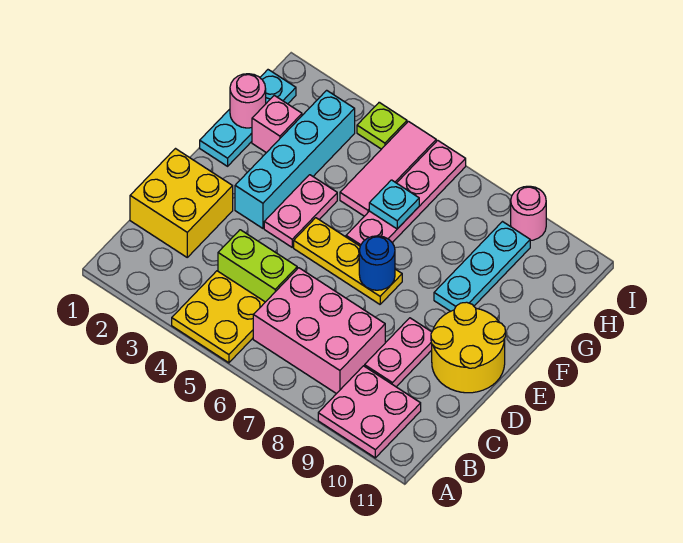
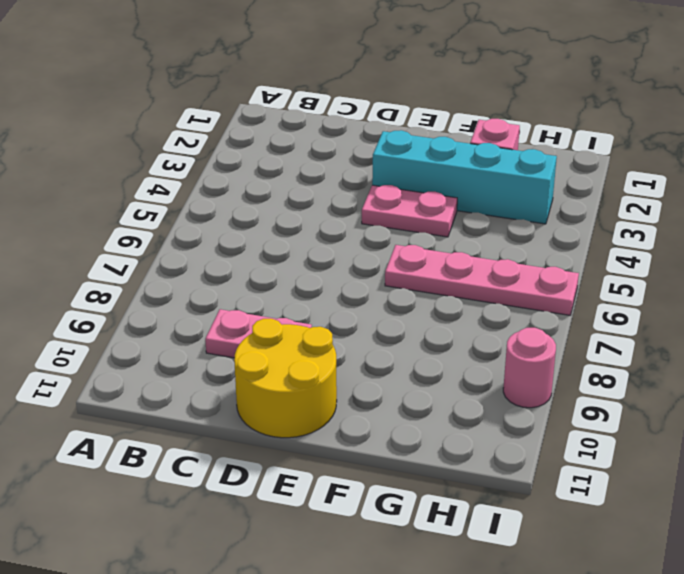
none -> yellow 2x2 plate [172,271,265,363]
none -> pink 2x2 plate [318,366,421,458]
none -> pink 2x3 brick [253,268,385,394]

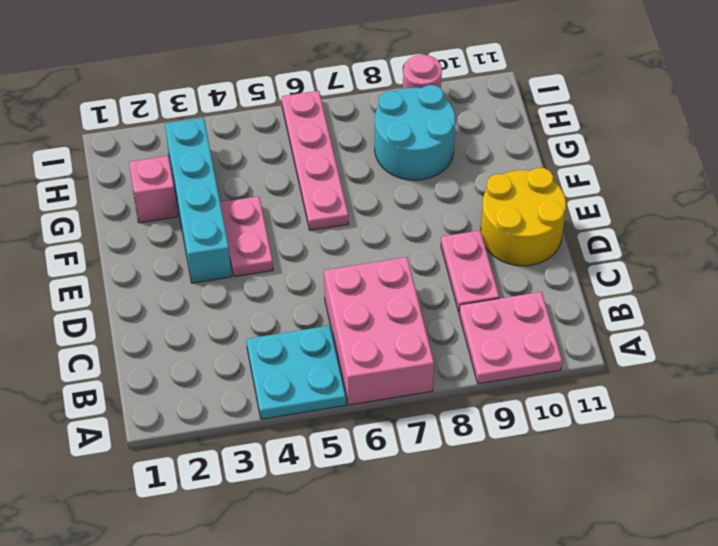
cyan 2x2 plate [246,326,346,419] -> yellow 2x2 plate [172,271,265,363]
pink 2x3 brick [324,257,434,405] -> pink 2x3 brick turned to [253,268,385,394]
cyan 2x2 round brick [375,85,455,180] -> cyan 1x3 plate [434,222,530,311]
none -> yellow 2x2 brick [130,149,233,257]
none -> lime 1x2 brick [218,230,297,302]
none -> yellow 1x3 plate [294,218,402,304]

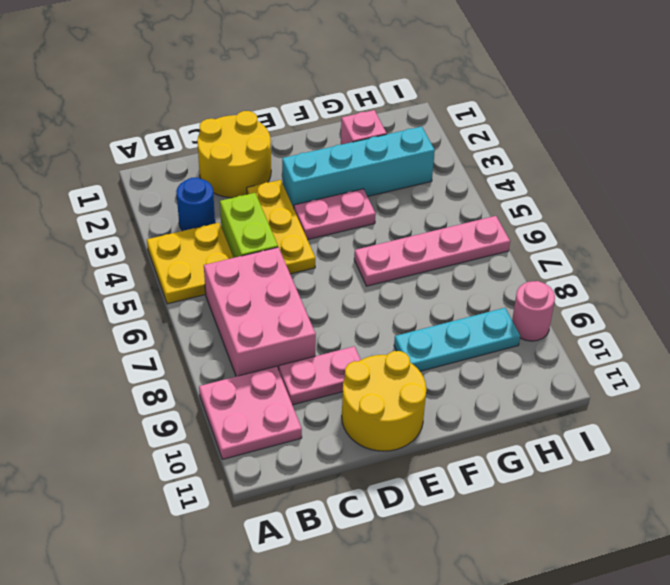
blue 1x1 round brick [176,178,215,231] -> blue 1x1 round brick moved to [359,236,395,290]
yellow 2x2 round brick [197,111,271,198] -> yellow 2x2 brick [130,149,233,257]
yellow 1x3 plate [247,180,315,274] -> yellow 1x3 plate moved to [294,218,402,304]
none -> cyan 1x3 plate [200,70,296,166]
none -> pink 1x3 tile [340,121,436,216]
none -> lime 1x1 plate [357,102,407,149]

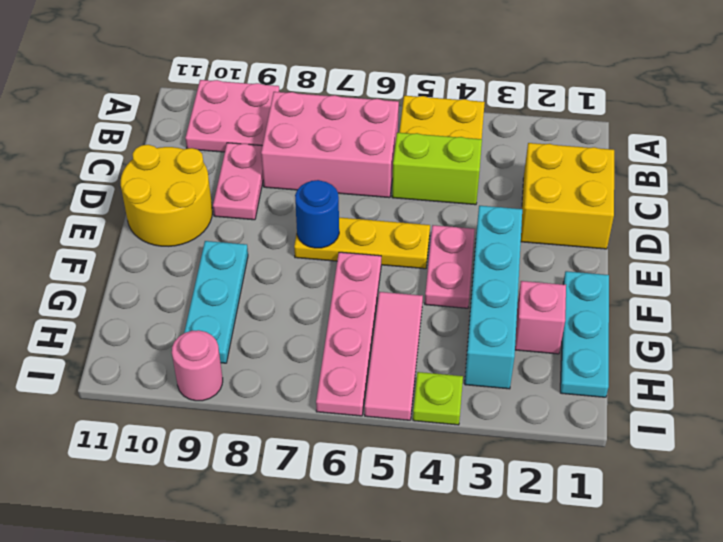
none -> pink 1x1 round brick [230,74,266,128]
none -> cyan 1x1 plate [369,180,419,229]

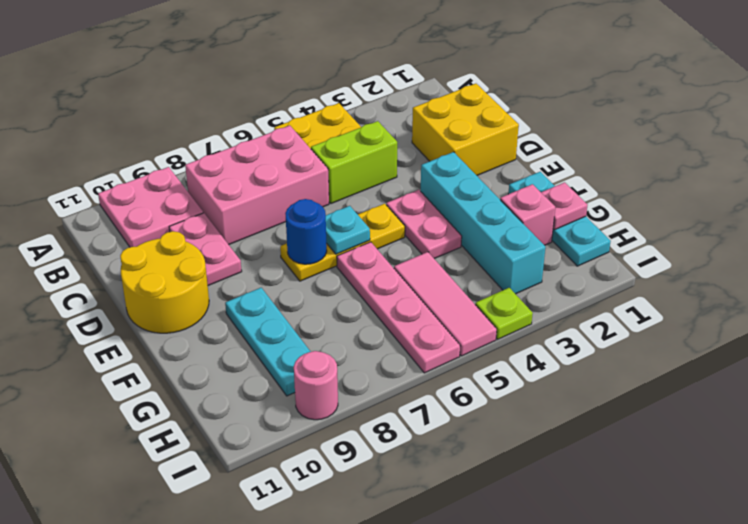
cyan 1x1 plate [326,206,370,254] -> cyan 1x1 plate moved to [369,180,419,229]
pink 1x1 plate [541,182,587,230] -> pink 1x1 round brick [230,74,266,128]

